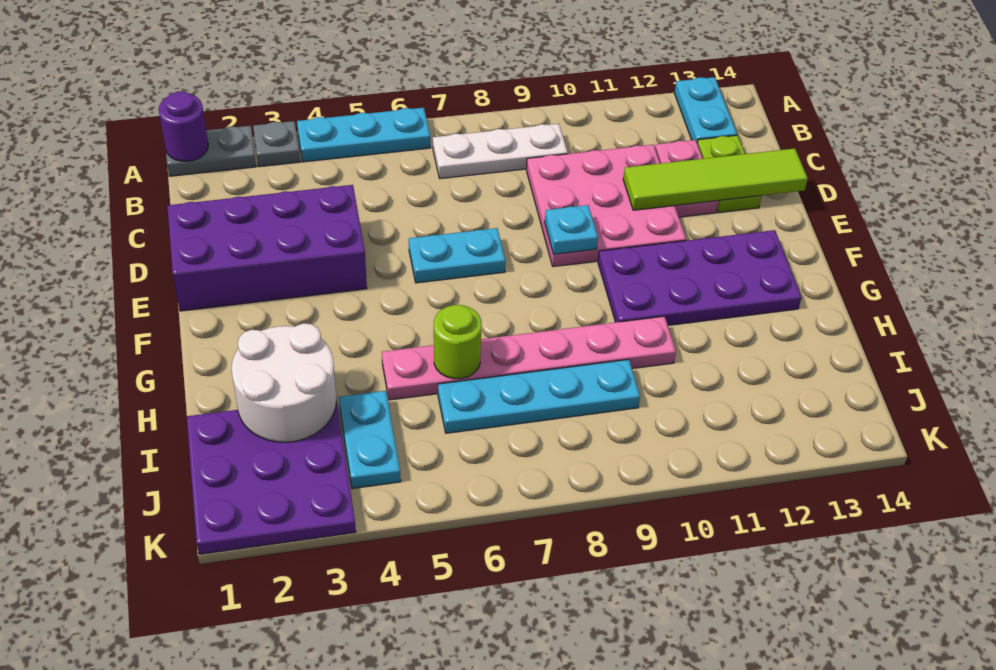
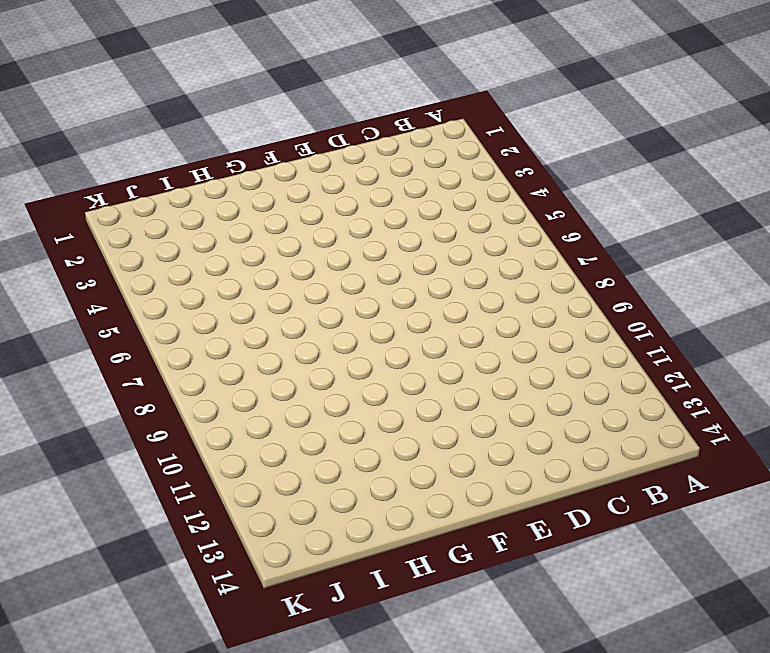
none -> grey 1x2 plate [166,126,256,176]
none -> grey 1x1 plate [253,121,300,167]
none -> cyan 1x3 plate [297,108,430,162]

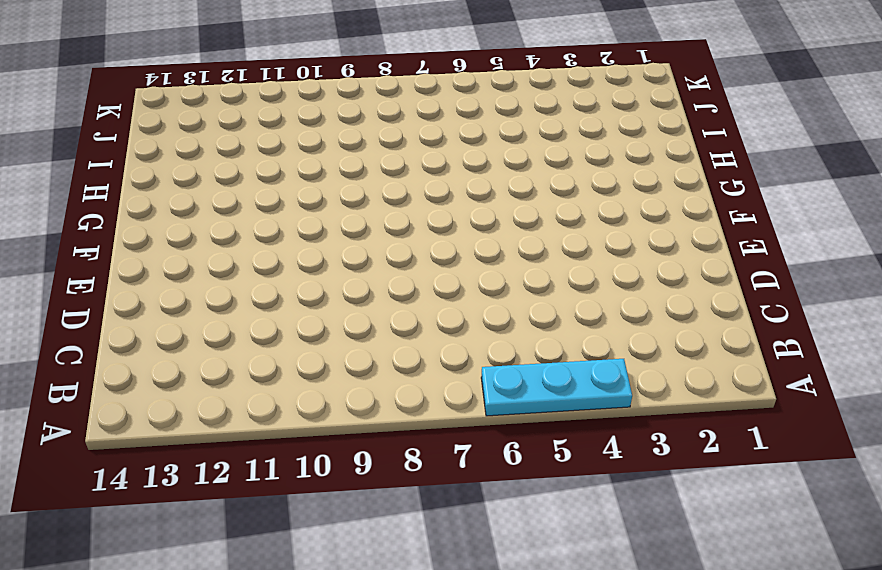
none -> grey 1x2 plate [166,126,256,176]
none -> grey 1x1 plate [253,121,300,167]
none -> cyan 1x2 plate [674,77,737,142]

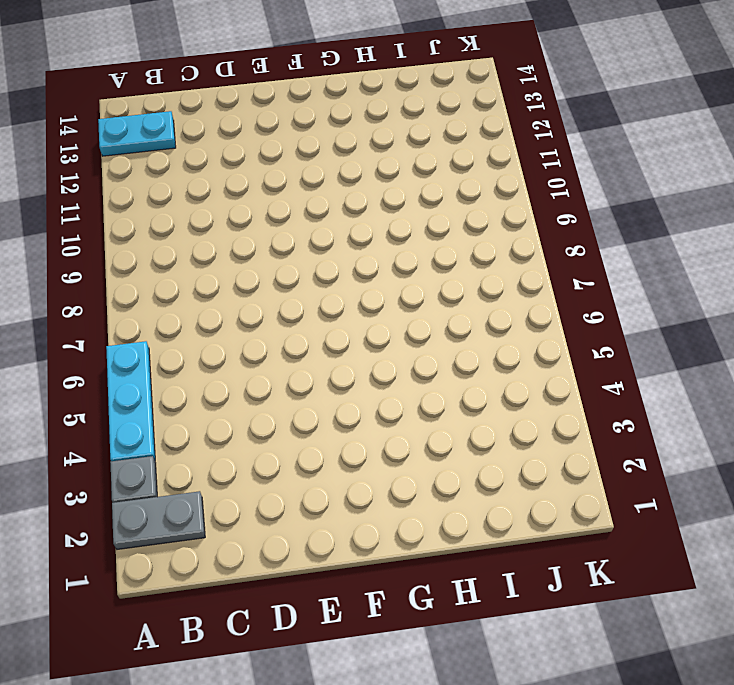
grey 1x2 plate [112,491,205,549] -> grey 1x2 plate turned to [166,126,256,176]
none -> white 1x3 plate [433,124,568,179]
none -> pink 3x3 plate [526,145,686,267]
none -> pink 1x2 plate [655,140,718,217]

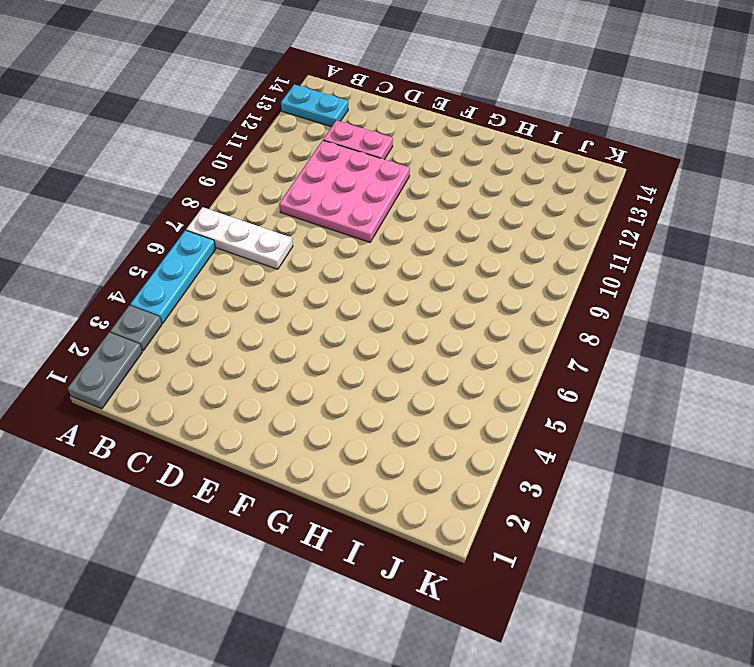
white 1x3 plate [186,207,293,269] -> white 1x3 plate turned to [433,124,568,179]
none -> lime 1x2 plate [697,135,762,213]
none -> purple 2x4 brick [167,185,367,311]
none -> cyan 1x2 plate [409,228,506,283]

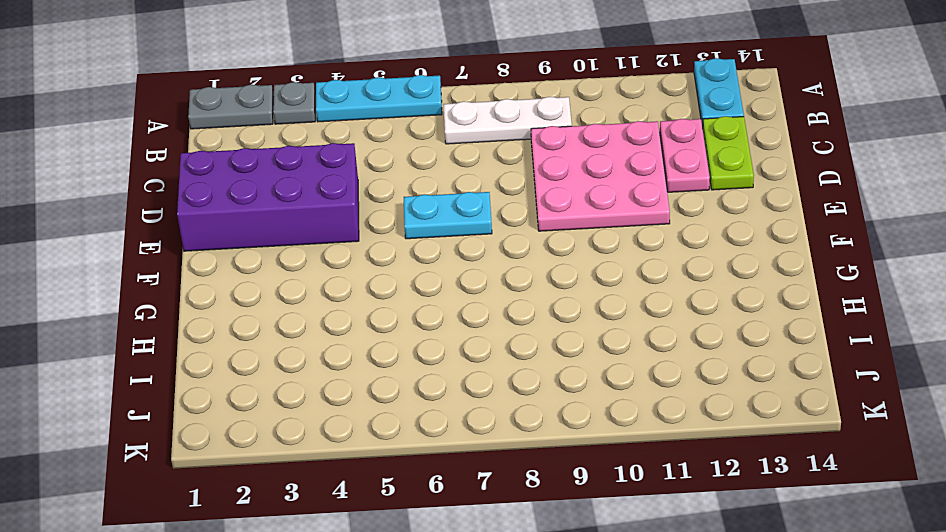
none -> purple 2x4 plate [598,230,801,325]
none -> pink 1x6 plate [382,316,676,400]
none -> purple 3x3 plate [187,398,356,554]

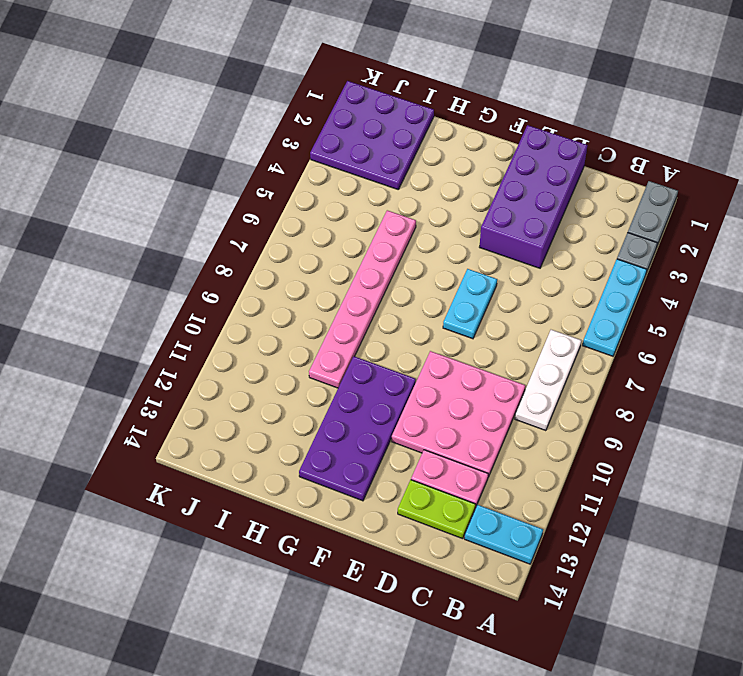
none -> cyan 1x2 plate [339,391,401,489]
none -> cyan 1x4 plate [438,360,640,433]
none -> purple 1x1 round brick [159,91,208,161]

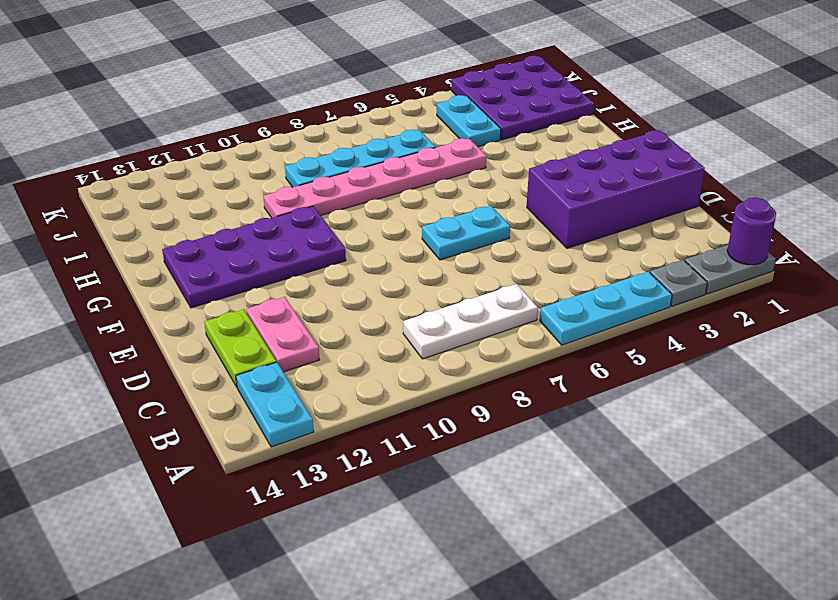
none -> pink 3x3 plate [526,145,686,267]
none -> lime 1x4 tile [623,148,808,210]
none -> cyan 1x1 plate [545,205,598,254]

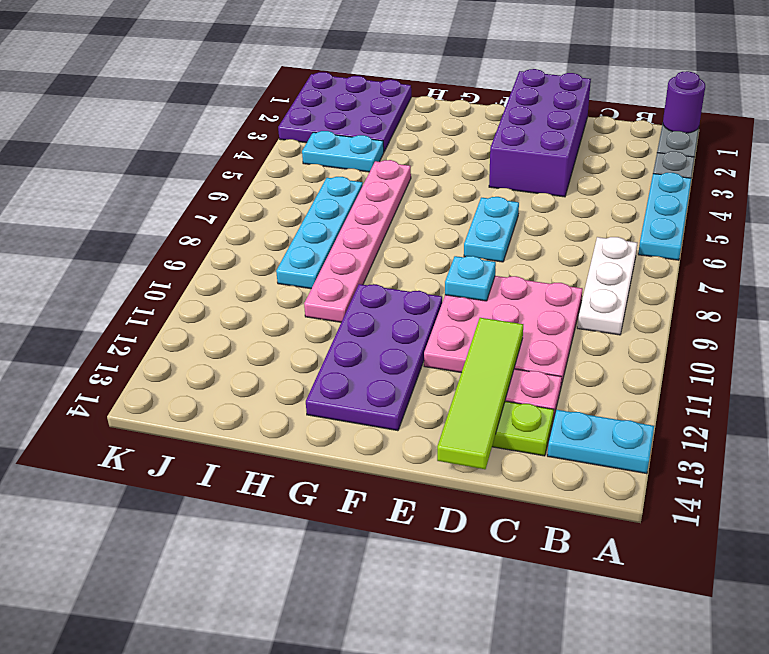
none -> white 2x2 round brick [232,323,336,442]
none -> lime 1x1 round brick [434,305,481,379]

